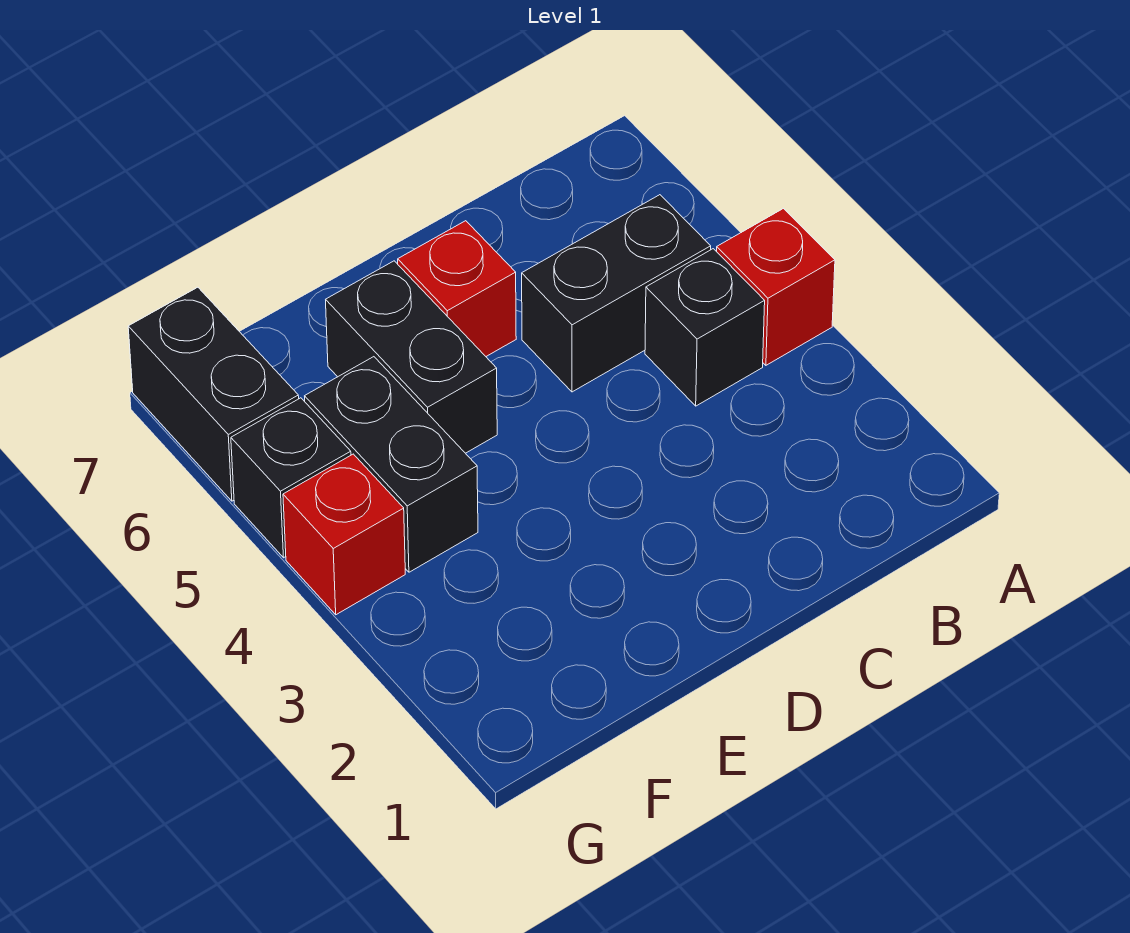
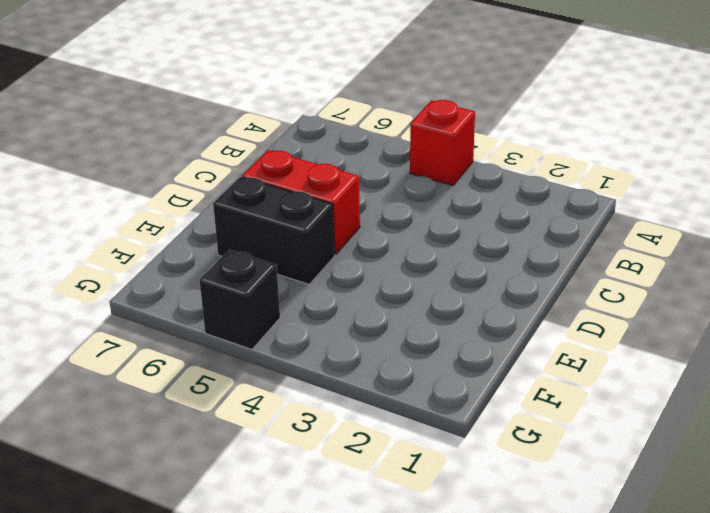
red 1x2 brick [242,150,360,254] -> red 1x1 brick [398,221,516,356]
none -> black 1x1 brick [645,249,765,406]
none -> black 1x2 brick [522,195,711,392]

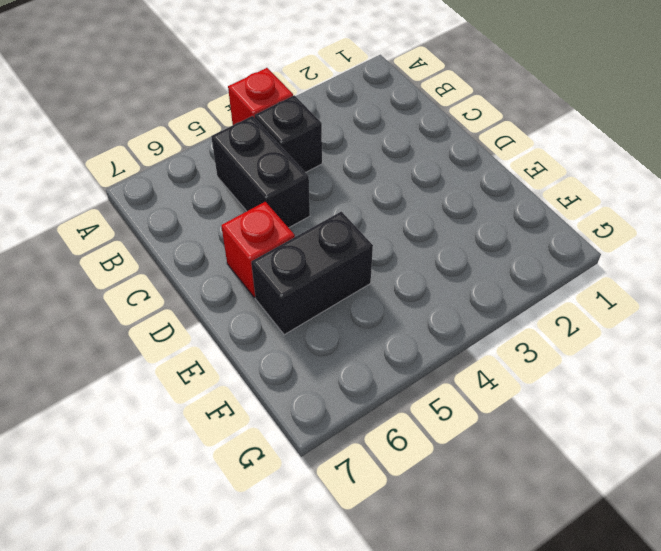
none -> black 1x2 brick [305,357,478,572]
none -> red 1x1 brick [283,454,405,615]

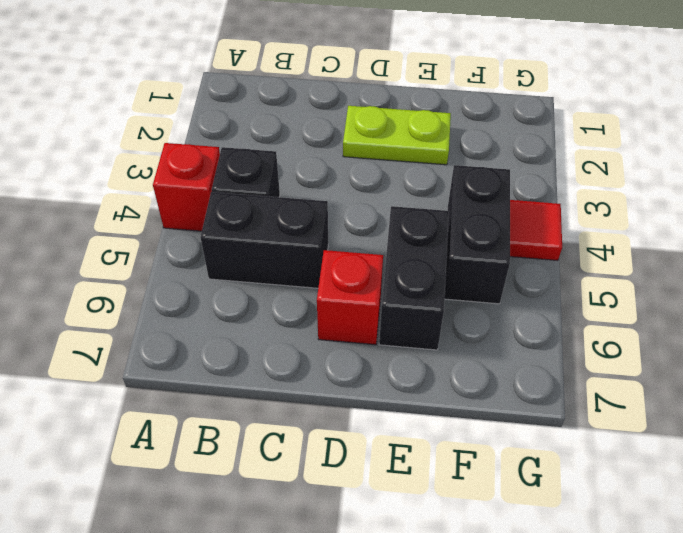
lime 1x2 plate [343,106,451,165] -> none
red 1x1 tile [510,200,562,260] -> red 1x1 brick [283,454,405,615]
none -> black 1x1 brick [231,398,351,558]
none -> black 1x2 brick [128,287,299,501]

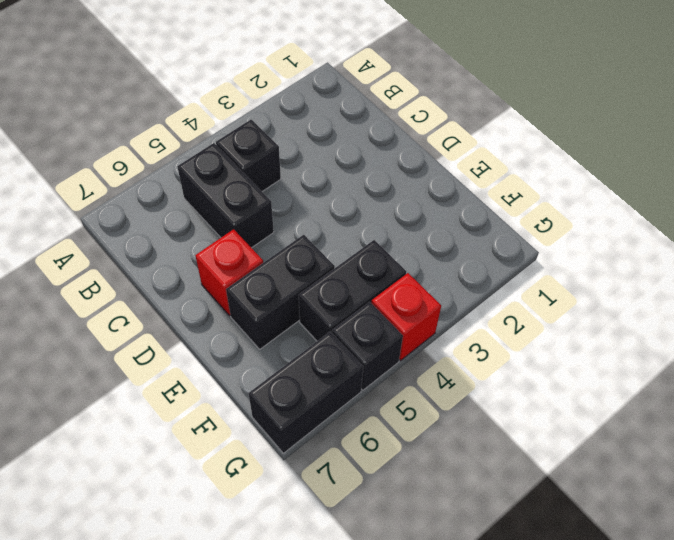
none -> red 1x1 brick [717,209,835,365]

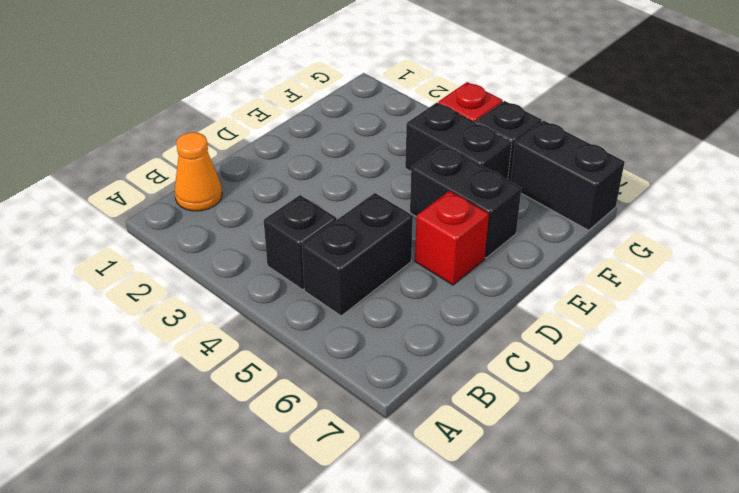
orange 1x1 cone [174,132,222,211] -> none
none -> red 1x1 brick [717,209,835,365]

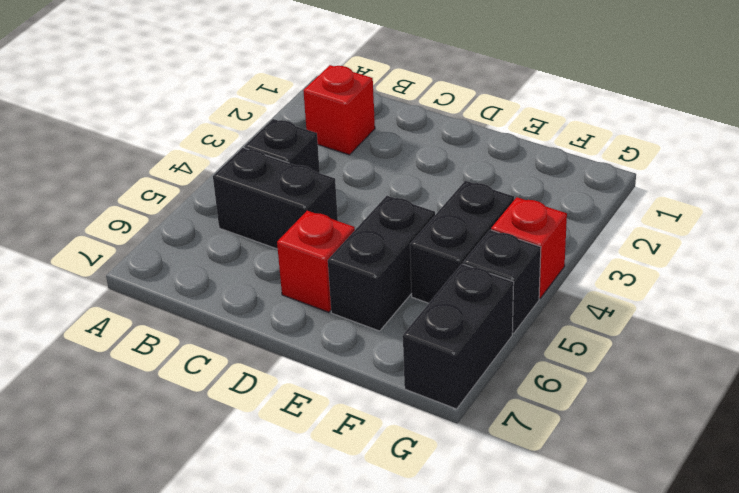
red 1x1 brick [303,65,375,155] -> red 1x1 brick moved to [717,209,835,365]

